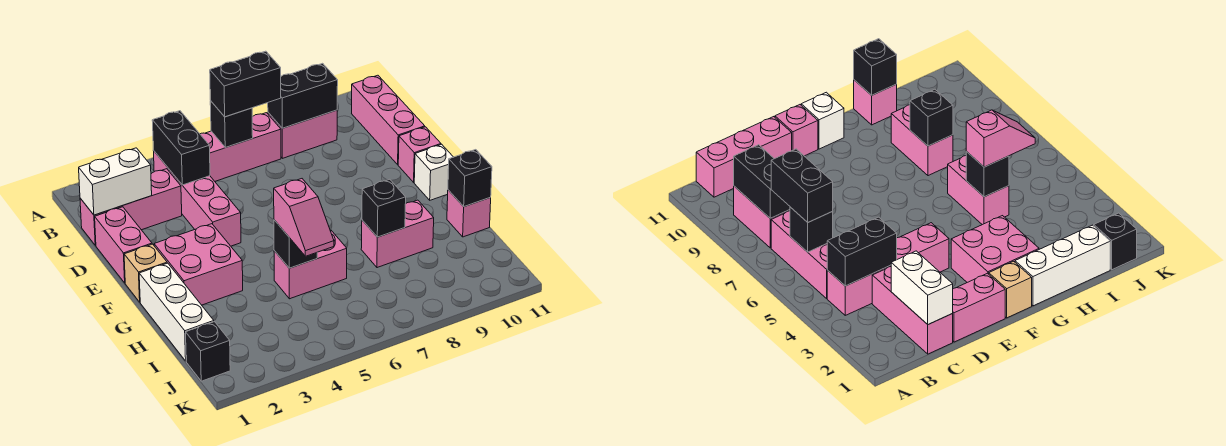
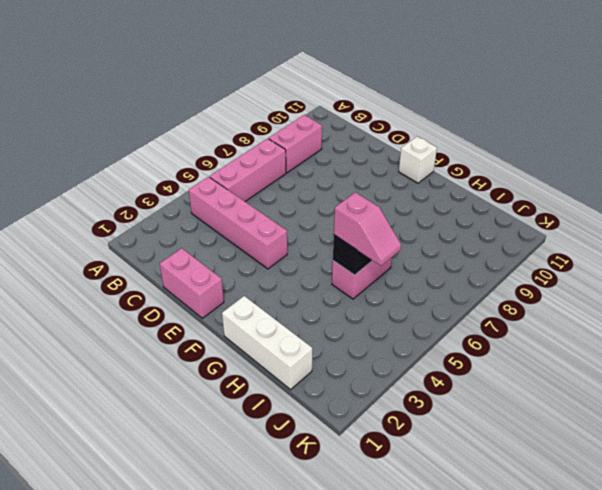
none -> pink 1x3 brick [352,75,425,165]
none -> pink 1x3 brick [80,169,182,245]
none -> pink 1x1 brick [398,127,441,182]

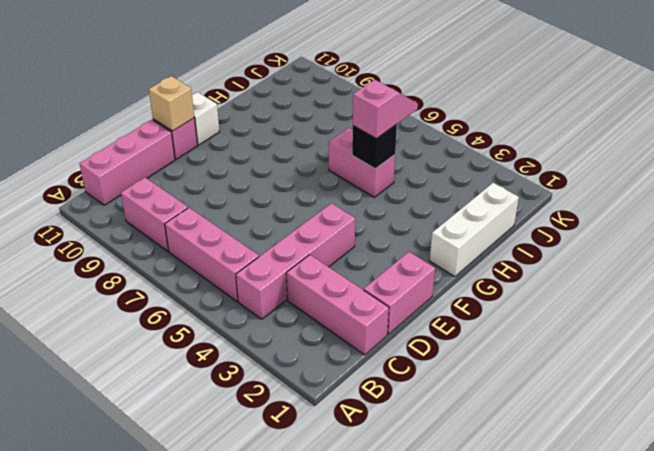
tan 1x1 brick [149,76,194,131] -> tan 1x1 brick moved to [124,244,167,302]
none -> pink 2x2 brick [154,224,243,305]
none -> pink 1x2 brick [361,200,434,268]
none -> pink 1x1 brick [447,190,491,237]

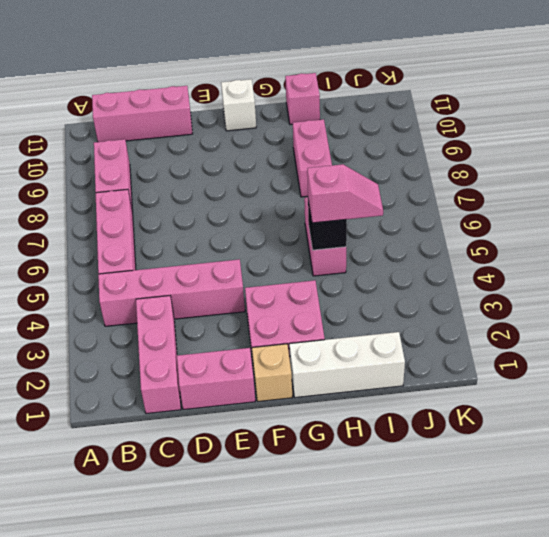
none -> pink 1x1 brick [398,127,441,182]
none -> black 1x1 brick [186,322,230,381]
none -> black 1x2 brick [152,111,210,185]

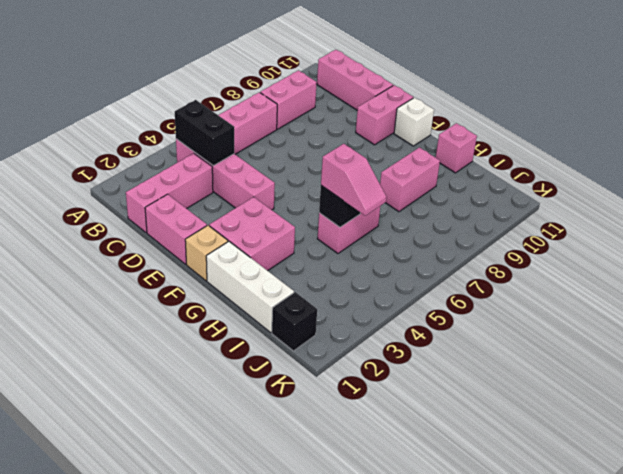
pink 1x2 brick [356,85,413,145] -> pink 1x1 brick [398,127,441,182]
none -> black 1x1 brick [210,101,253,148]
none -> black 1x2 brick [268,63,338,128]
none -> white 1x2 brick [79,148,152,215]

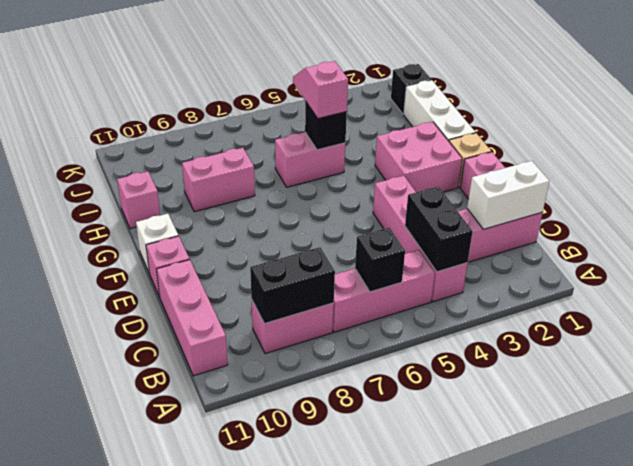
none -> black 1x1 brick [362,179,406,237]
none -> black 1x1 brick [448,150,492,207]
none -> black 1x2 brick [210,51,281,117]

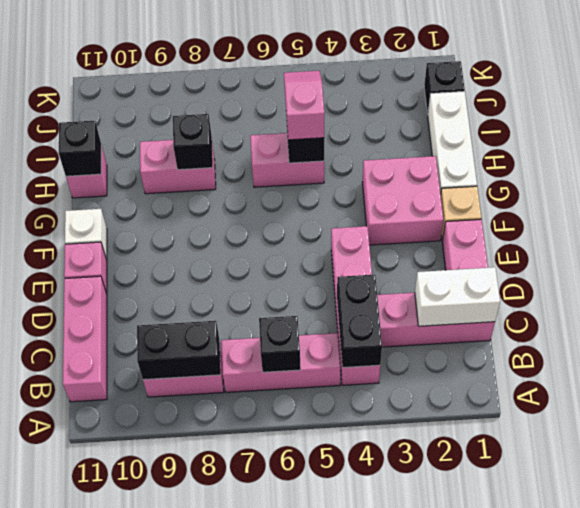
none -> black 1x2 brick [210,51,281,117]

